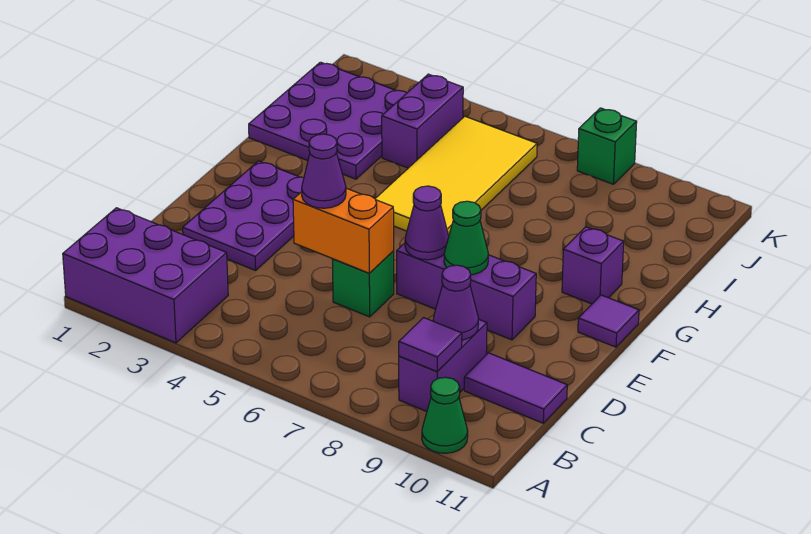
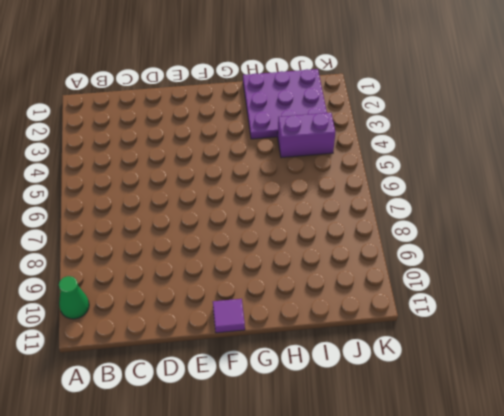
none -> purple 2x3 brick [63,208,228,343]
none -> purple 1x2 brick [399,319,487,412]
none -> purple 1x2 tile [464,353,567,423]

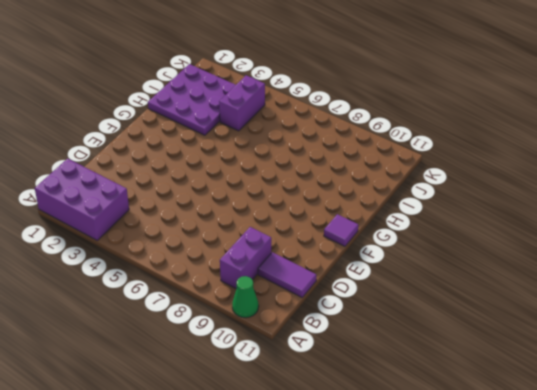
none -> purple 2x3 plate [183,161,304,270]
none -> green 1x1 brick [332,251,394,317]
none -> purple 1x3 brick [397,243,536,340]

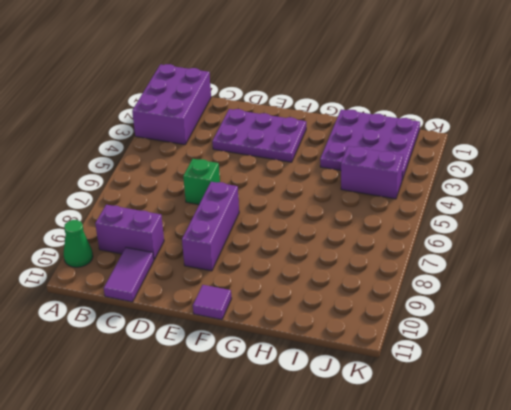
none -> yellow 2x4 tile [375,116,537,236]
none -> purple 1x1 brick [562,227,624,304]
none -> green 1x1 brick [577,108,637,184]

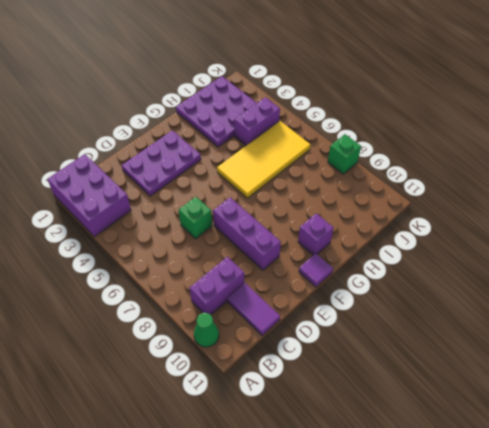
none -> purple 1x1 tile [399,318,462,371]
none -> purple 1x1 cone [433,265,478,340]
none -> orange 1x2 brick [293,188,394,273]

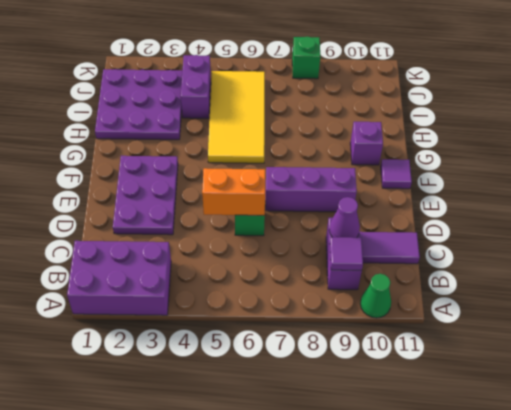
none -> purple 1x1 cone [405,186,449,260]
none -> green 1x1 cone [444,201,488,275]
none -> purple 1x1 cone [302,134,346,208]

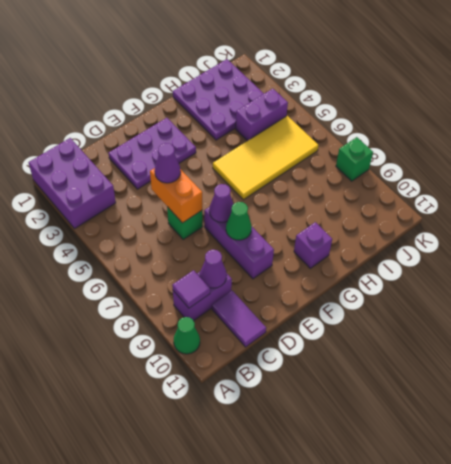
none -> purple 1x1 tile [578,295,639,347]

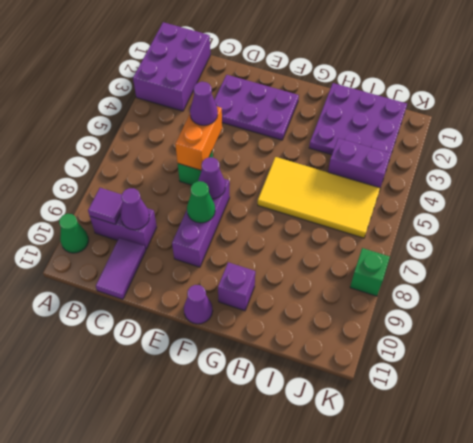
purple 1x1 cone [184,285,213,324] -> purple 1x1 tile [578,295,639,347]

